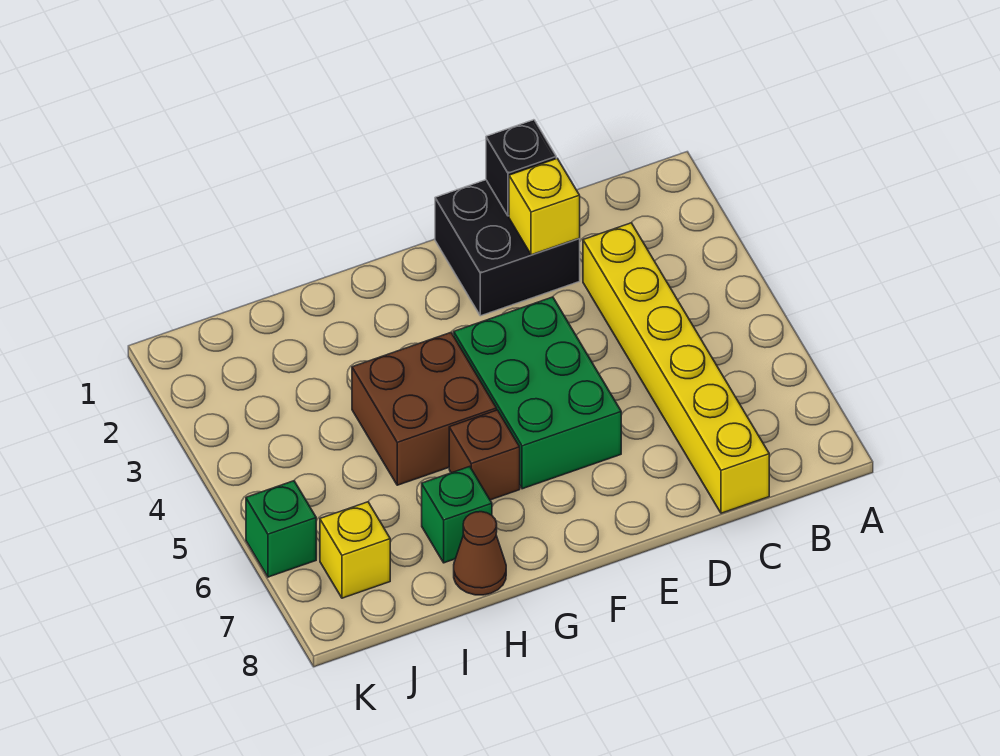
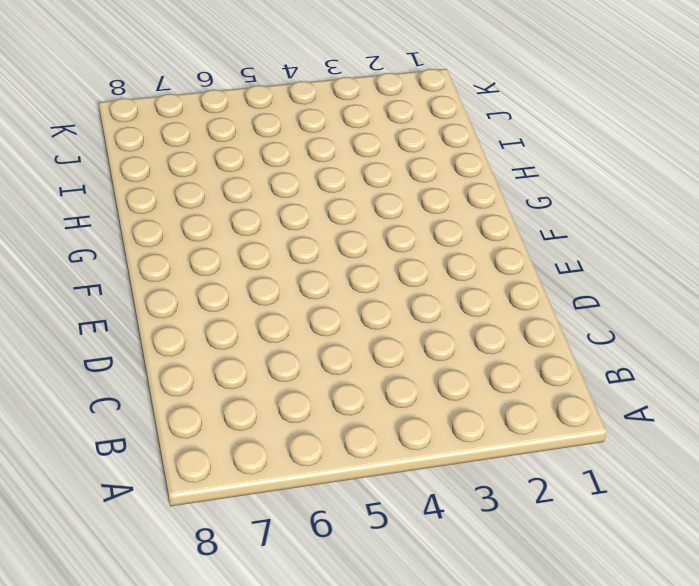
none -> yellow 1x6 brick [583,223,769,513]
none -> black 2x2 brick [435,180,580,316]

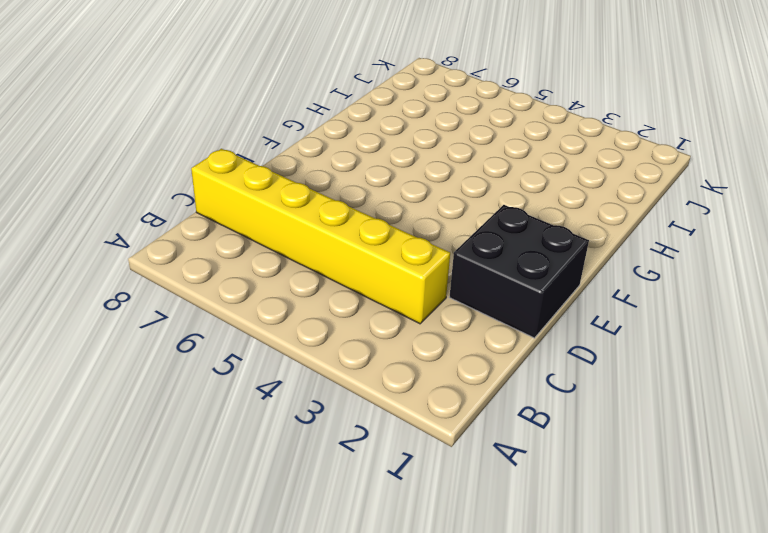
none -> green 2x3 brick [454,297,621,489]
none -> brown 2x2 brick [352,333,497,485]

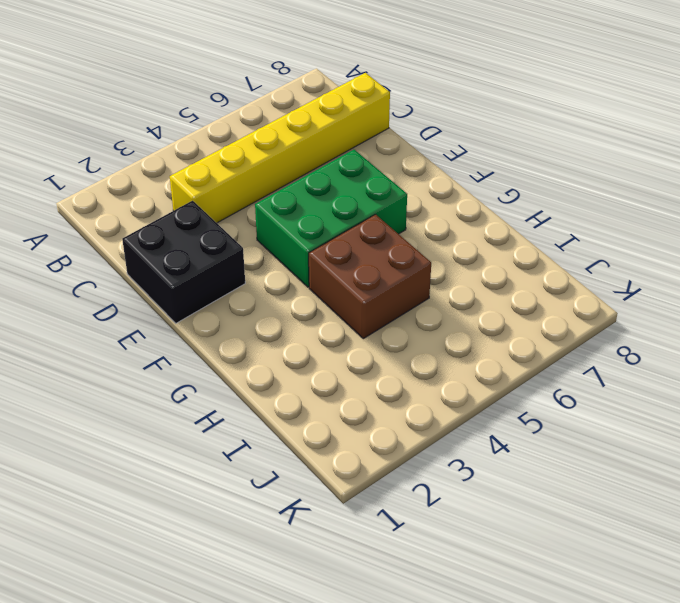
none -> brown 1x1 brick [449,410,520,500]
none -> green 1x1 brick [422,467,492,563]

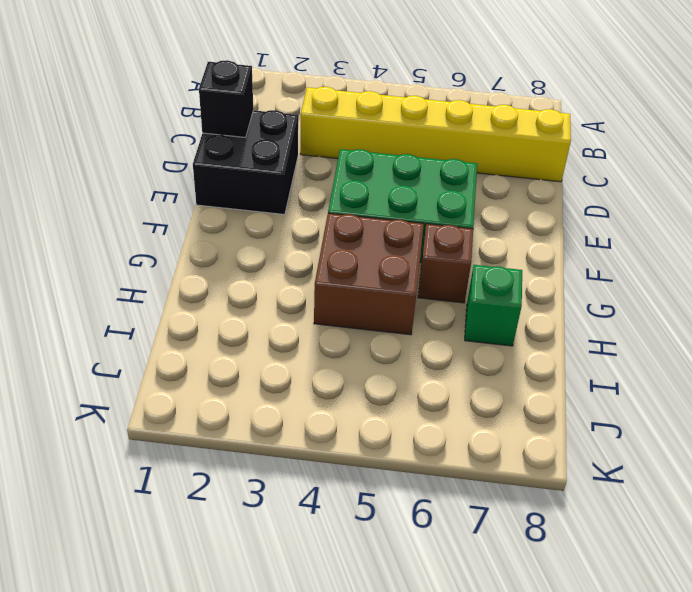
none -> brown 1x1 cone [454,512,506,595]
none -> yellow 1x1 brick [320,502,390,598]

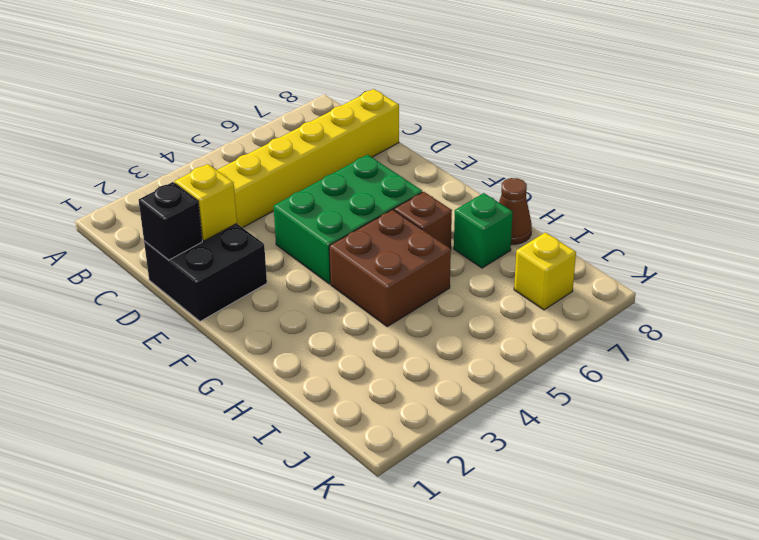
none -> green 1x1 brick [246,481,316,577]

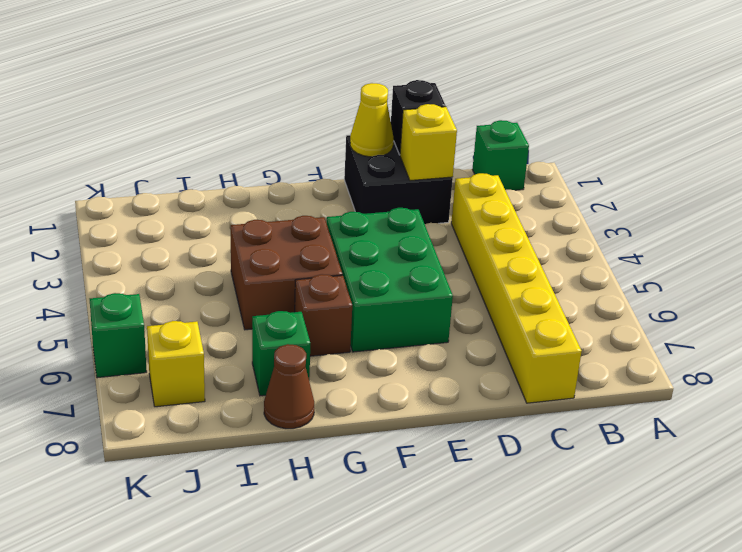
green 1x1 brick [472,120,529,190] -> none
yellow 1x1 cone [350,83,394,157] -> none

